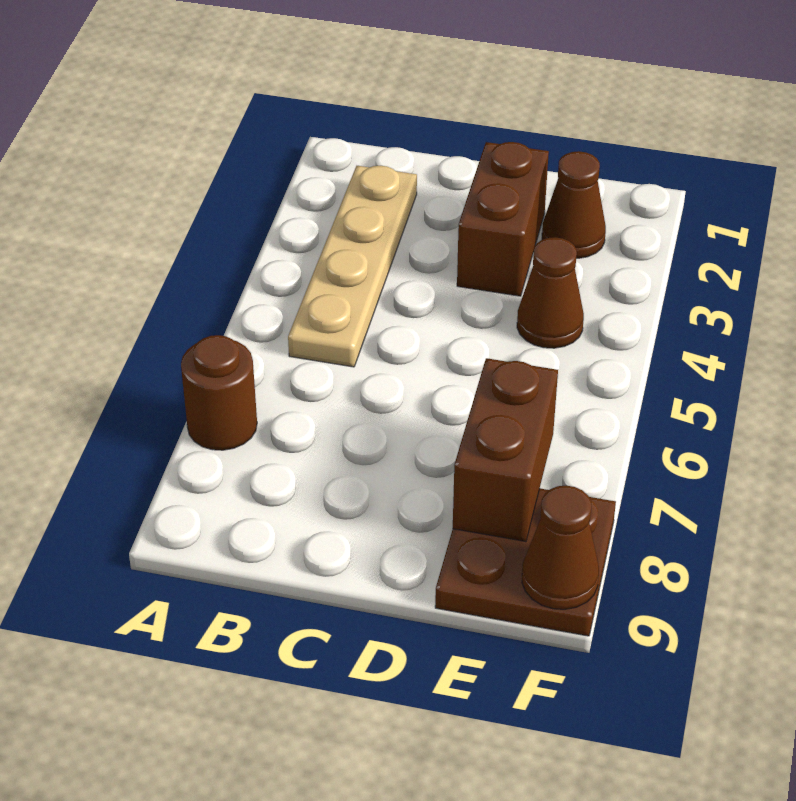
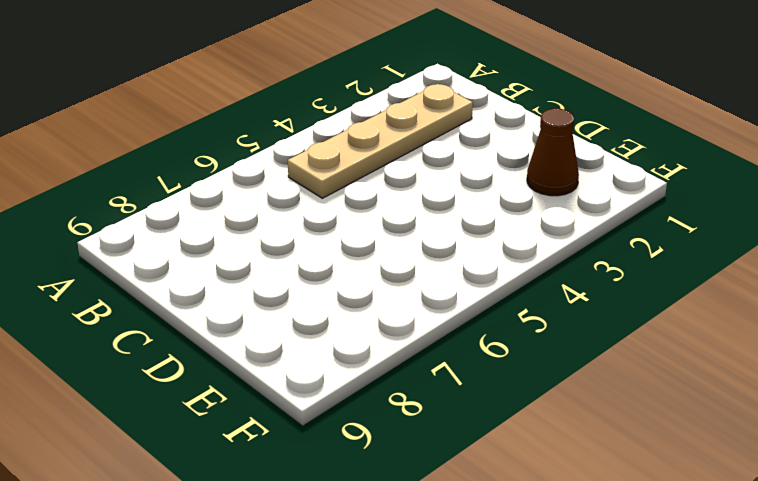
none -> brown 1x1 round brick [181,335,257,450]
none -> brown 1x2 brick [457,142,549,296]

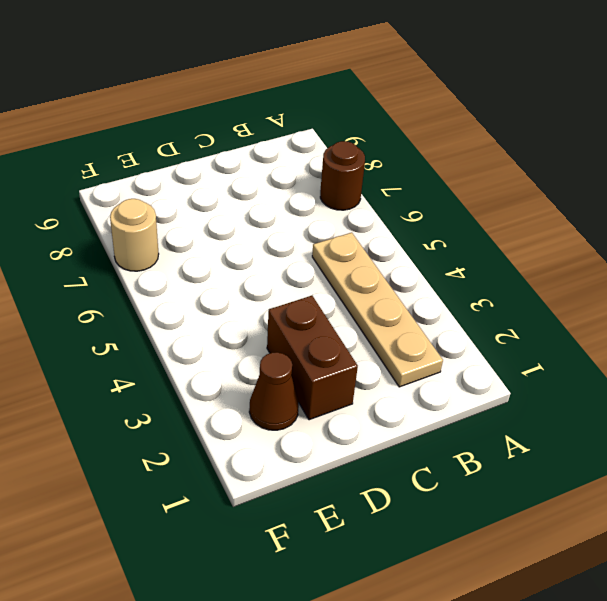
tan 1x1 round brick [110,199,159,271] -> none
none -> brown 1x1 cone [517,237,584,348]
none -> brown 2x2 plate [435,489,616,636]

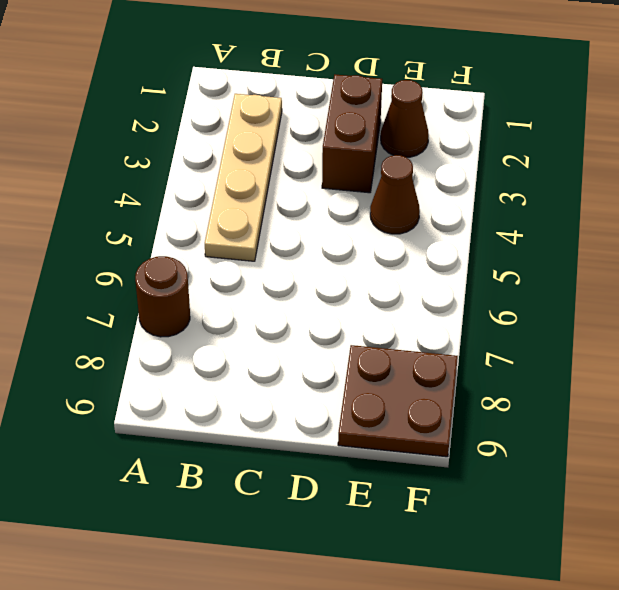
none -> brown 1x2 brick [453,358,558,541]
none -> brown 1x1 cone [522,486,599,609]

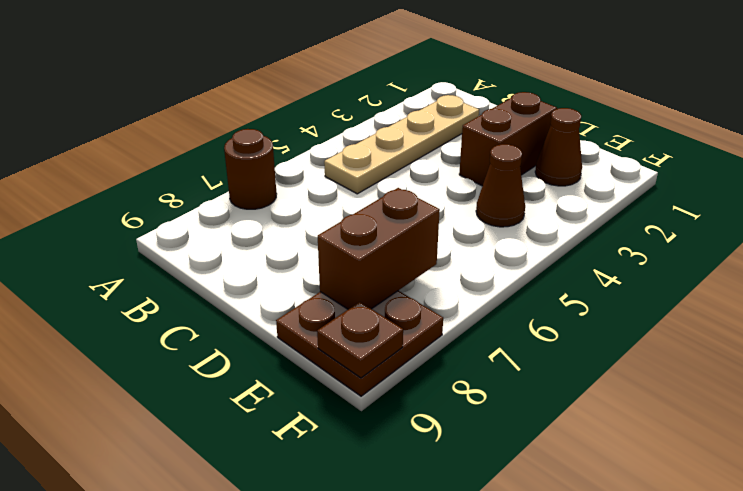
brown 1x1 plate [317,302,403,378] -> brown 1x1 cone [522,486,599,609]

